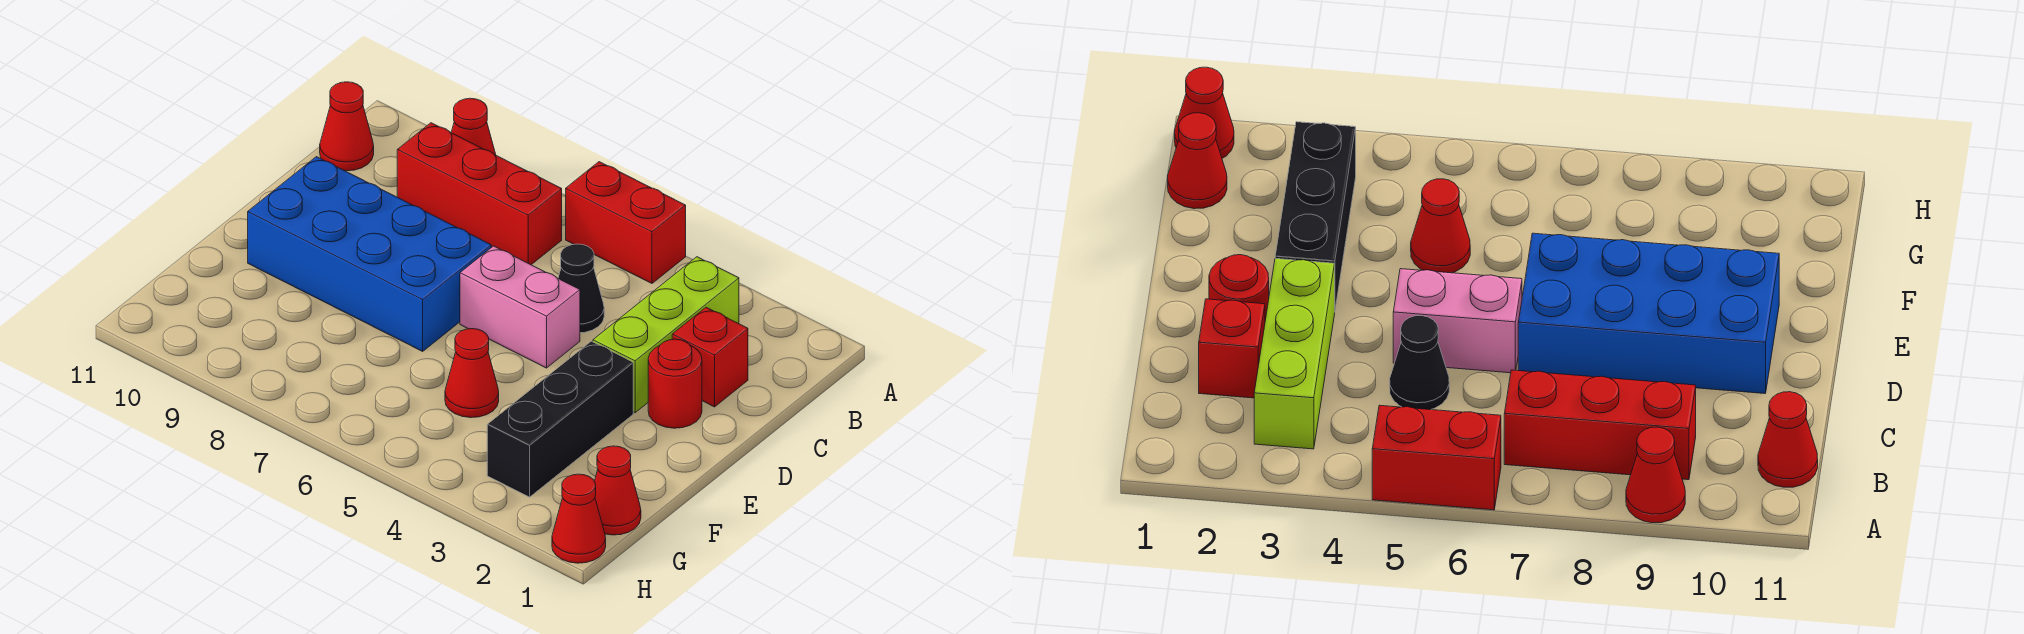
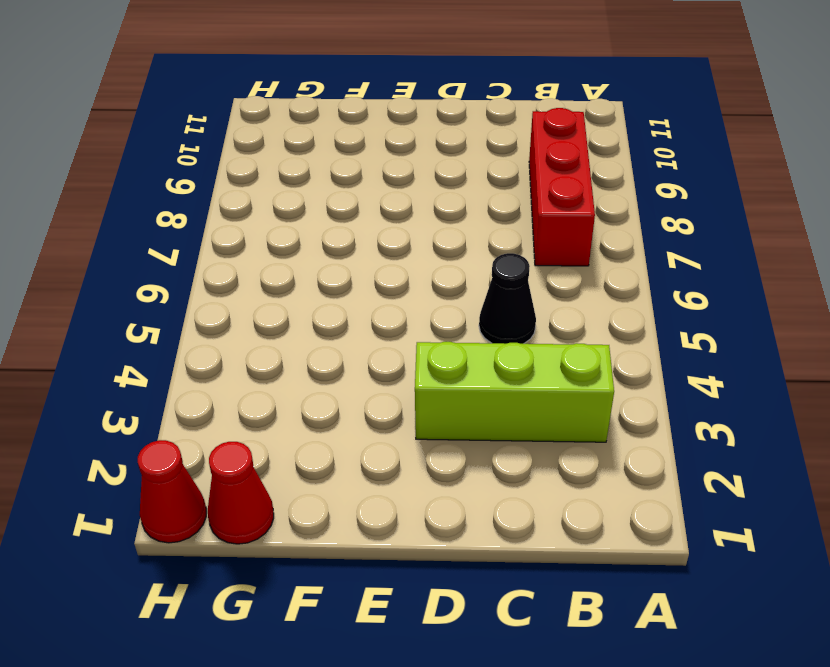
none -> red 1x2 brick [566,162,686,283]
none -> red 1x1 cone [451,98,496,155]
none -> red 1x1 cone [320,82,374,171]

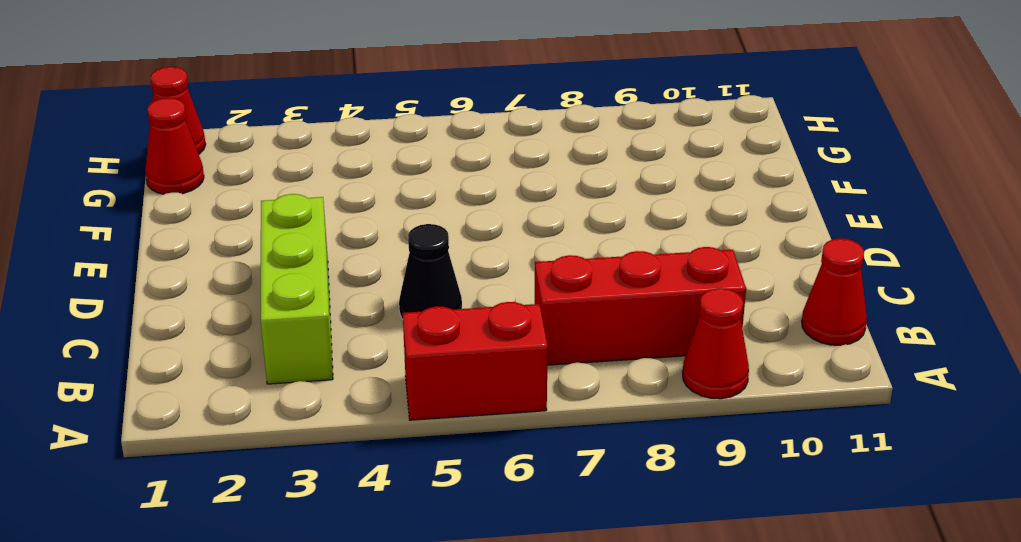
none -> red 1x1 brick [672,307,748,407]
none -> red 1x1 round brick [648,339,702,428]
none -> pink 1x2 brick [460,246,580,368]

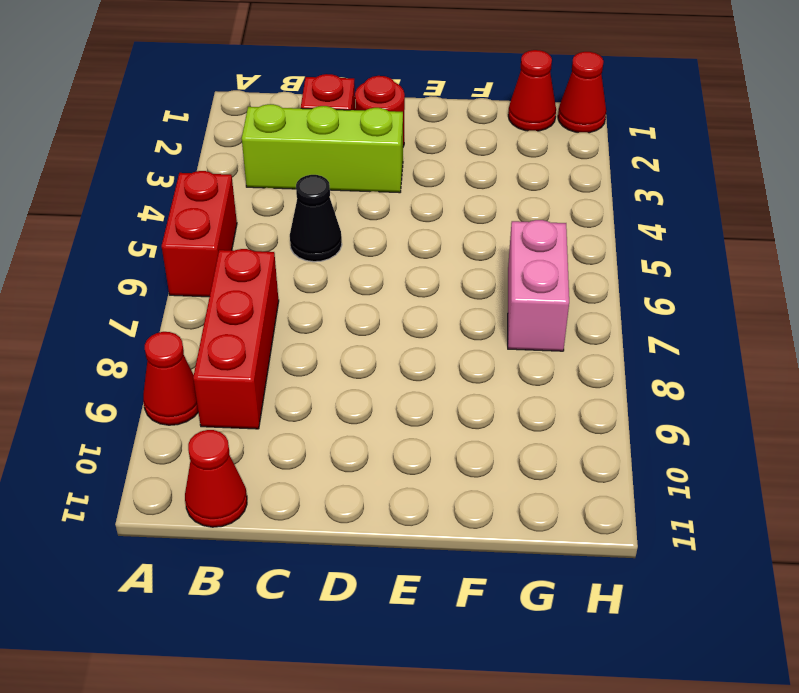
pink 1x2 brick [508,220,569,351] -> pink 1x2 brick moved to [460,246,580,368]
none -> blue 2x4 brick [248,157,491,351]
none -> black 1x3 brick [487,341,633,497]
none -> red 1x1 cone [445,329,499,418]

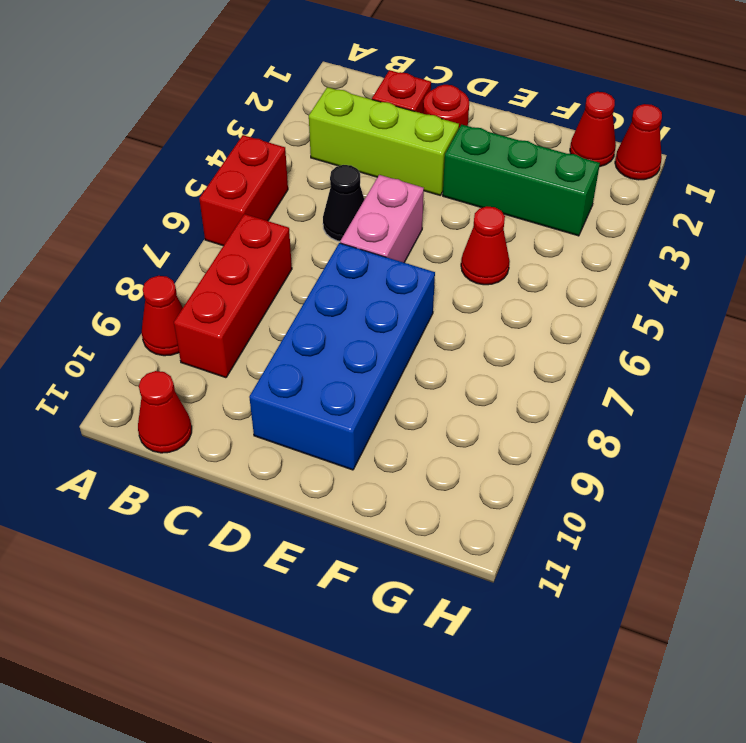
green 1x3 brick [443,124,600,236] -> black 1x3 brick [487,341,633,497]

